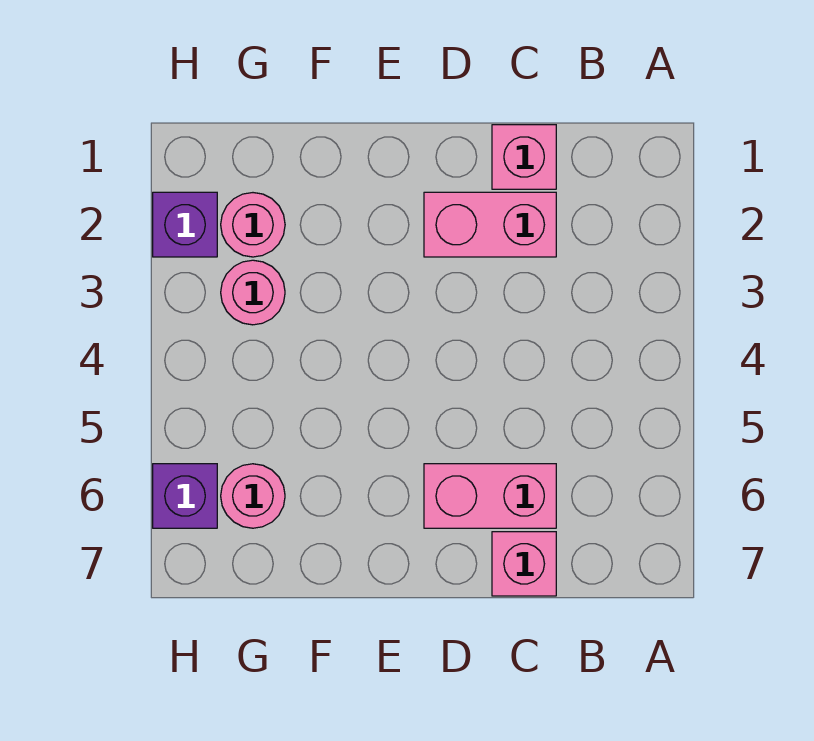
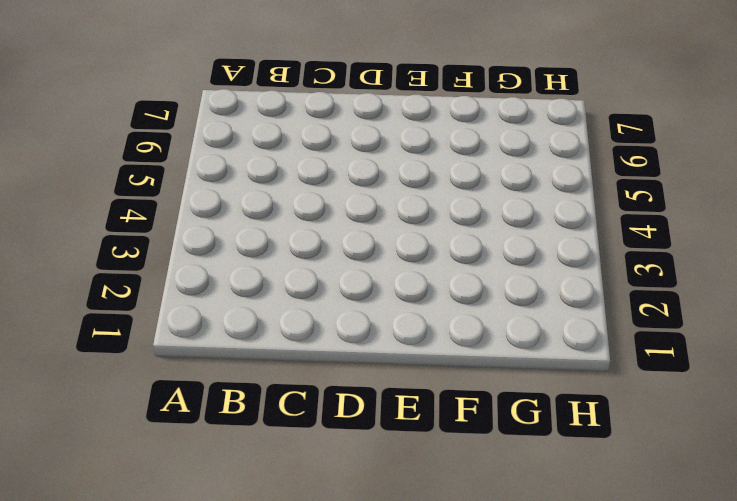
none -> pink 1x1 brick [492,125,556,189]
none -> pink 1x2 brick [424,192,556,257]

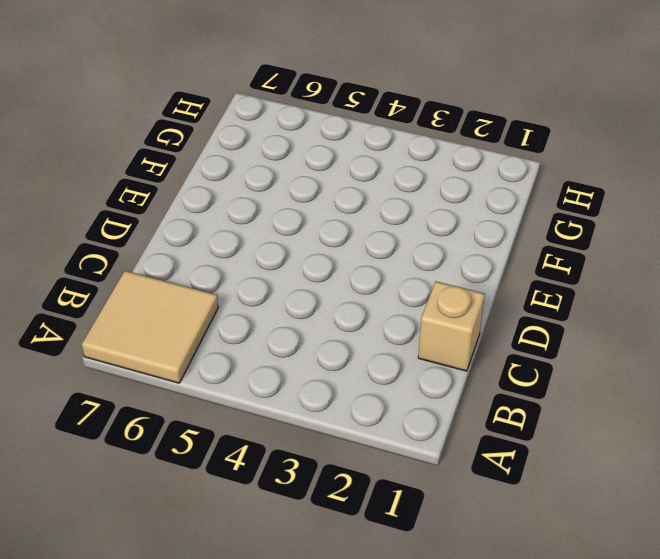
tan 2x2 tile [82,271,218,383] -> none
tan 1x1 brick [418,281,485,371] -> pink 1x1 brick [492,125,556,189]
none -> pink 1x2 brick [424,192,556,257]
none -> pink 1x2 brick [424,464,556,528]

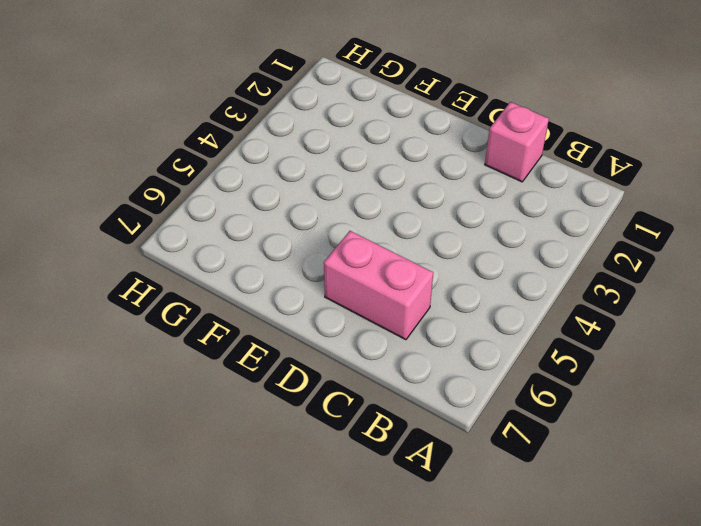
none -> pink 1x2 brick [424,192,556,257]
none -> pink 1x1 brick [492,532,556,596]

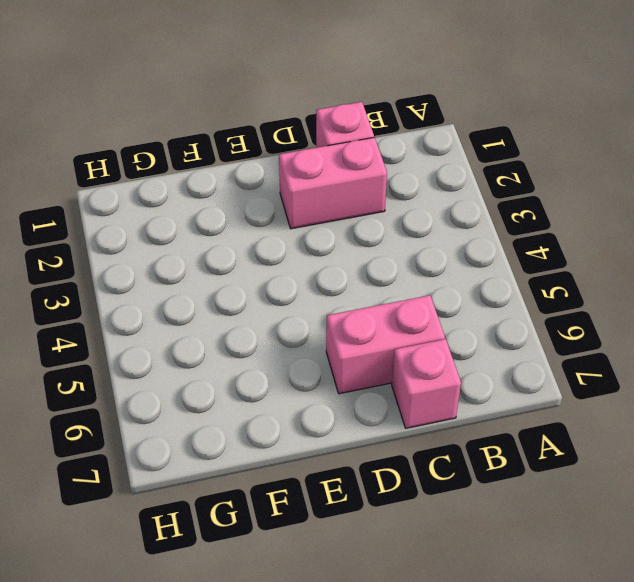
none -> pink 1x1 round brick [221,193,285,257]
none -> pink 1x1 round brick [221,260,285,325]

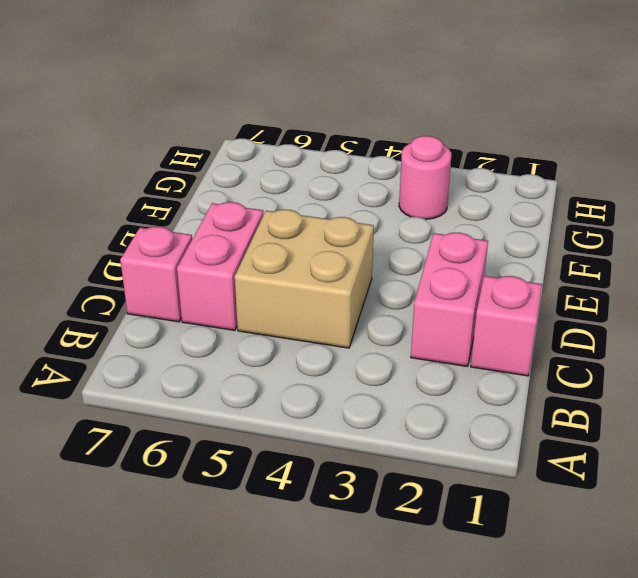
tan 2x2 brick [235,209,374,348] -> none
none -> pink 1x1 round brick [221,193,285,257]
none -> pink 1x1 round brick [221,464,285,528]

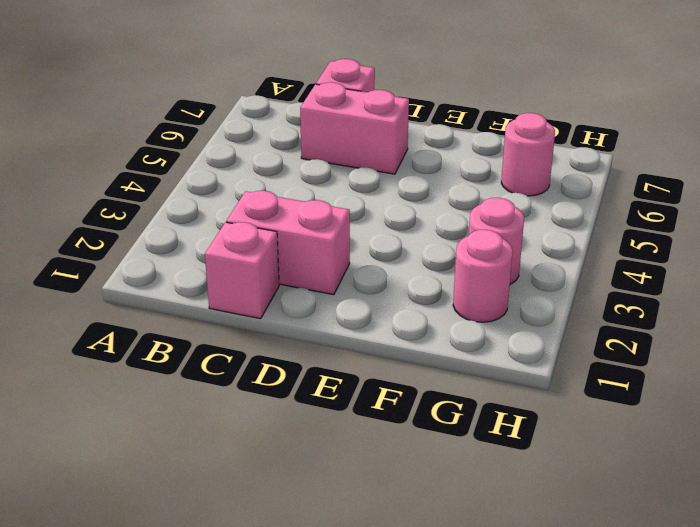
none -> purple 1x1 brick [153,192,217,257]
none -> purple 1x1 brick [153,464,217,528]

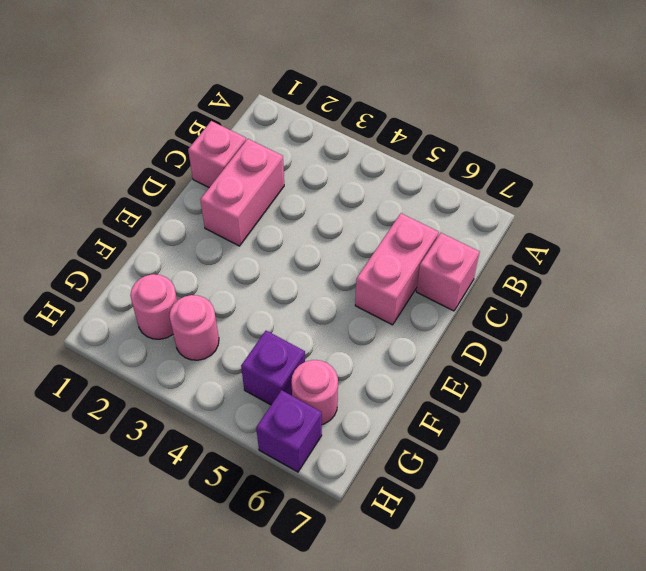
purple 1x1 brick [241,331,305,405] -> purple 1x1 brick moved to [153,192,217,257]

